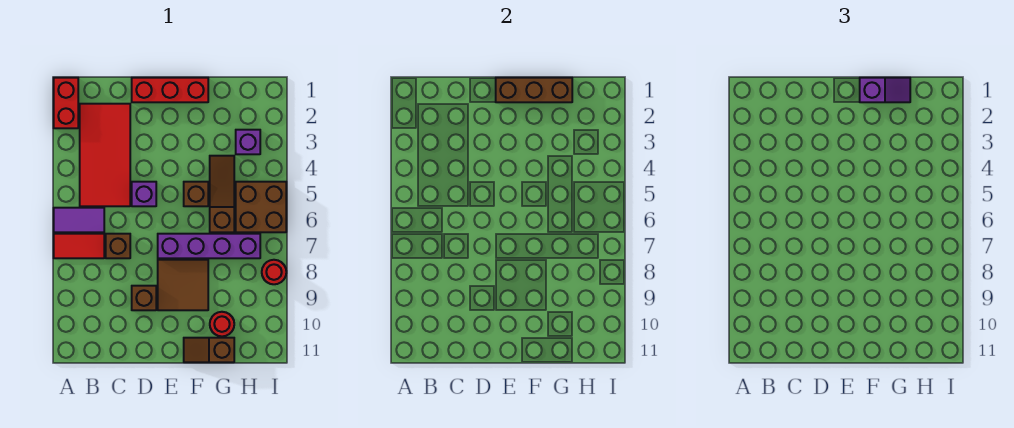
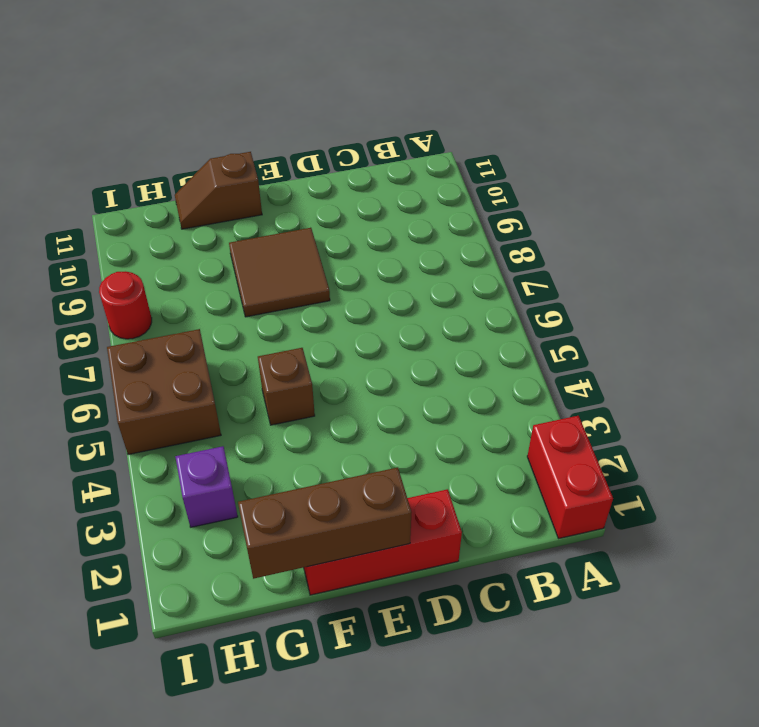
brown 1x2 slope [175,152,262,229] -> brown 1x2 slope turned to [184,338,234,362]
none -> purple 1x2 tile [54,208,104,232]
none -> red 1x2 tile [54,234,104,258]
none -> red 2x4 tile [80,104,130,206]

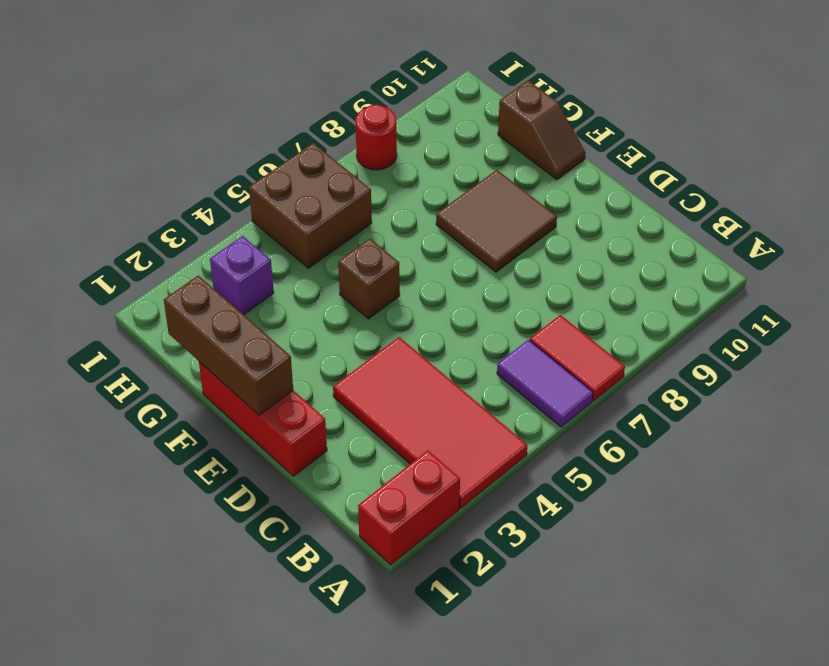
red 2x4 tile [333,337,527,508] -> red 2x4 tile turned to [80,104,130,206]
none -> brown 1x1 brick [106,234,130,258]
none -> purple 1x1 brick [132,182,156,206]
none -> brown 1x1 brick [132,286,156,310]

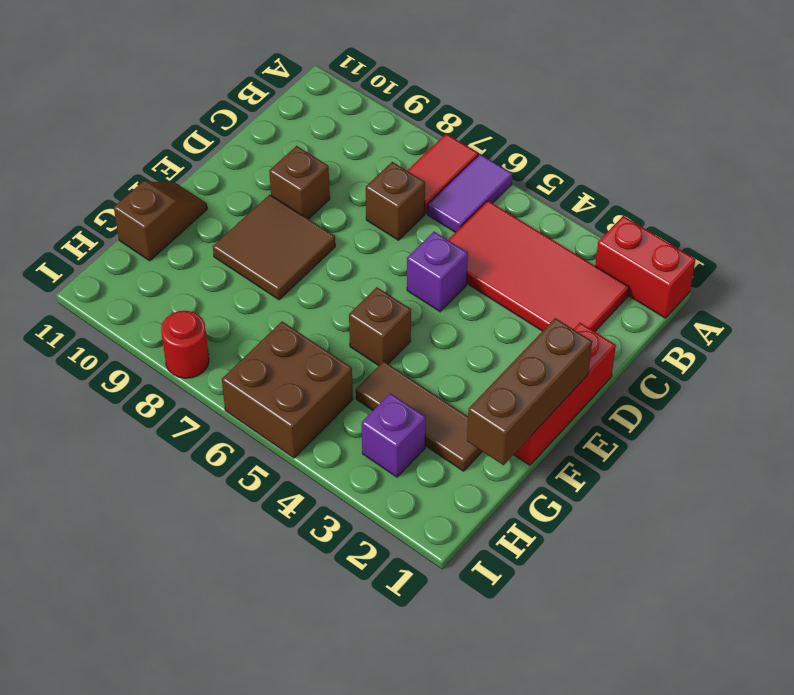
brown 1x3 tile [356,361,482,471] -> brown 1x3 slope [210,156,234,232]
none -> purple 1x4 brick [158,234,260,258]
none -> red 1x1 round brick [210,312,234,336]
none -> purple 1x2 slope [860,78,910,102]

